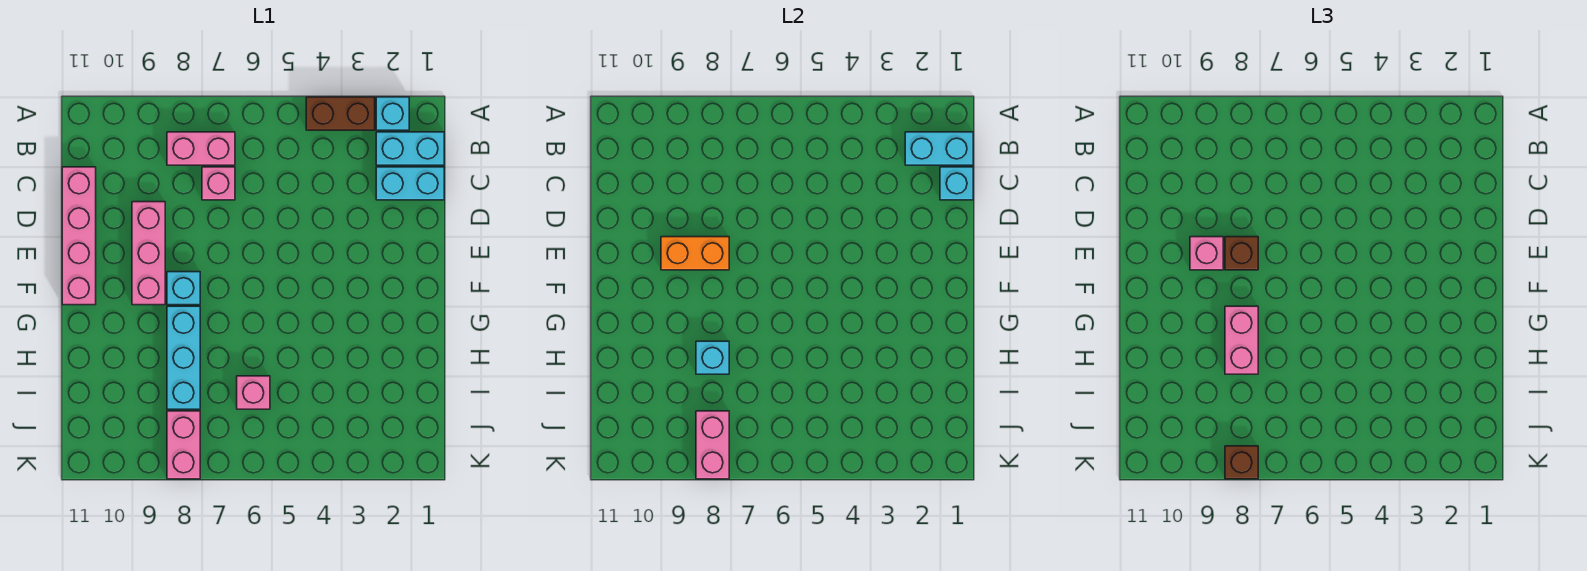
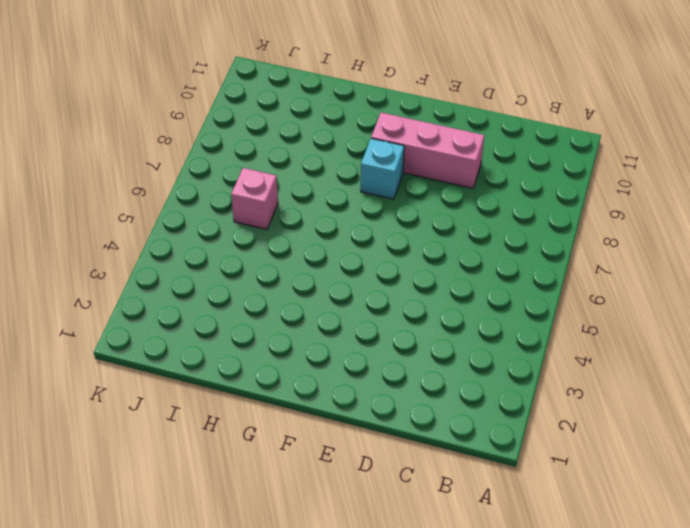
none -> cyan 1x1 brick [376,97,409,130]
none -> brown 1x2 brick [306,97,375,130]
none -> cyan 1x2 brick [376,132,444,165]

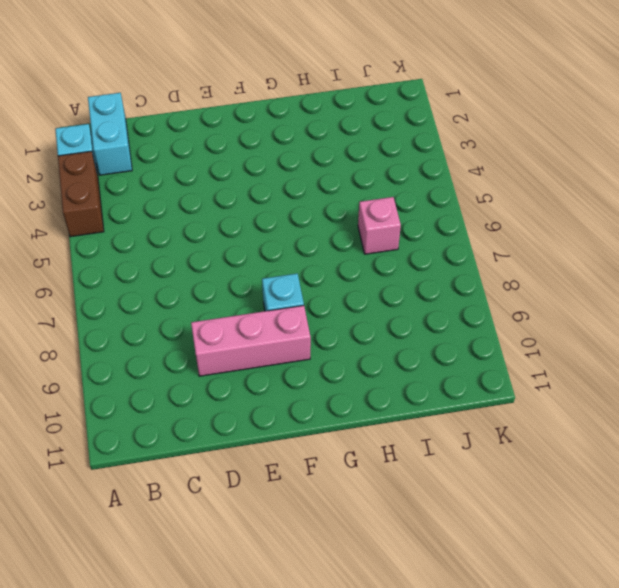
none -> pink 1x2 brick [167,132,235,165]
none -> cyan 1x2 brick [376,167,444,200]
none -> pink 1x1 brick [202,167,235,200]

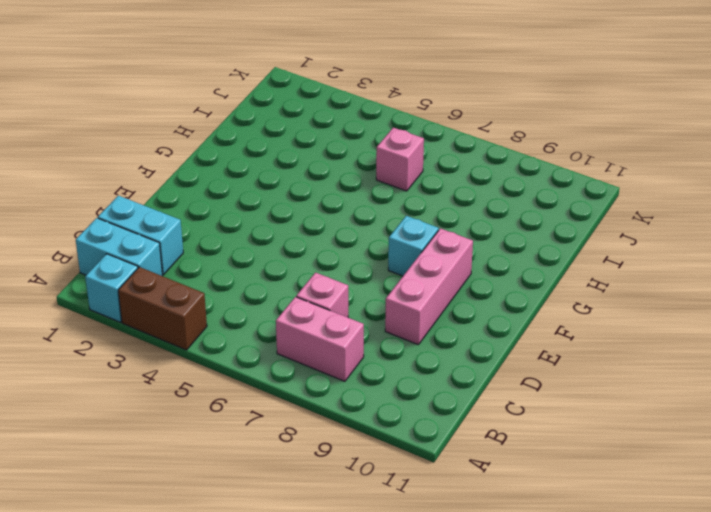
none -> pink 1x4 brick [62,167,96,305]
none -> cyan 1x3 brick [167,306,200,409]
none -> pink 1x2 brick [167,411,200,479]

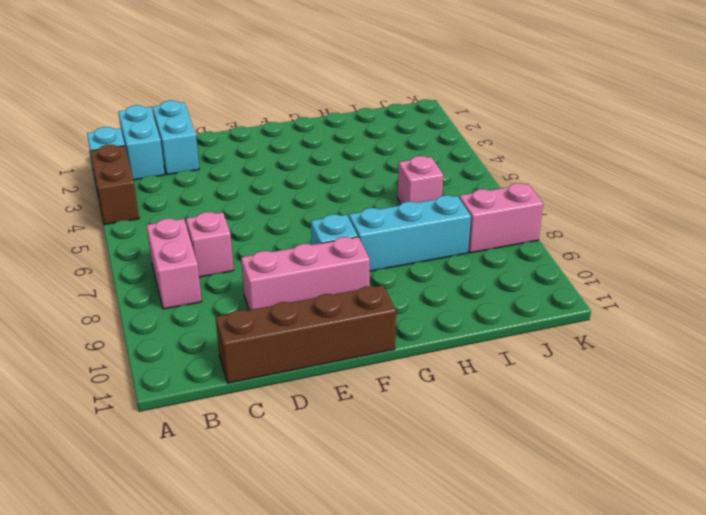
brown 1x4 brick [216,285,396,383] -> pink 1x4 brick [62,167,96,305]
none -> cyan 1x2 brick [905,132,973,165]
none -> cyan 1x1 brick [940,167,973,200]
none -> orange 1x2 brick [661,237,729,270]

